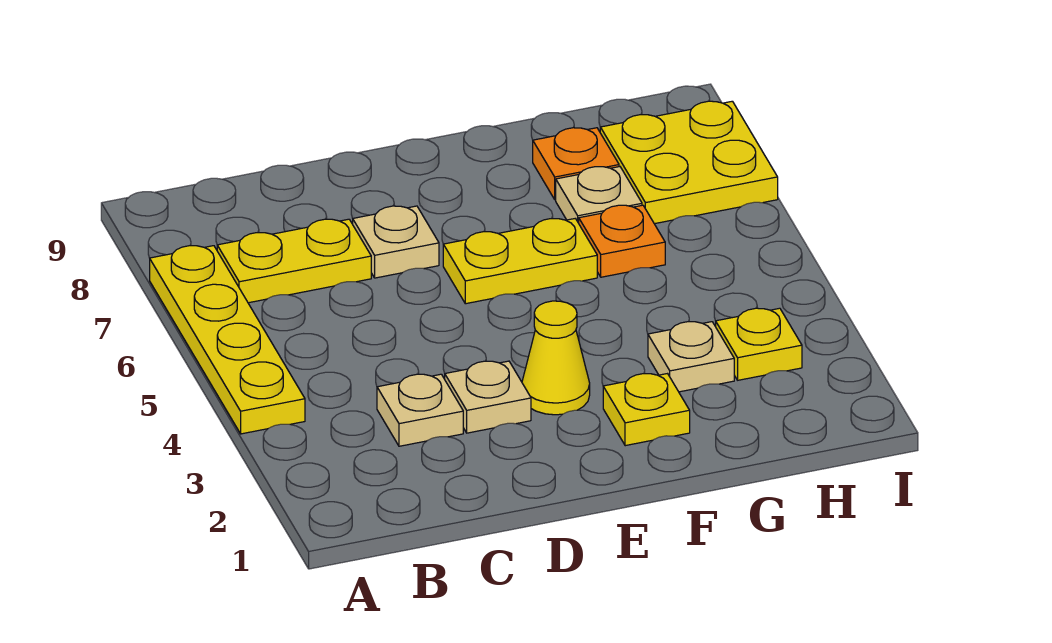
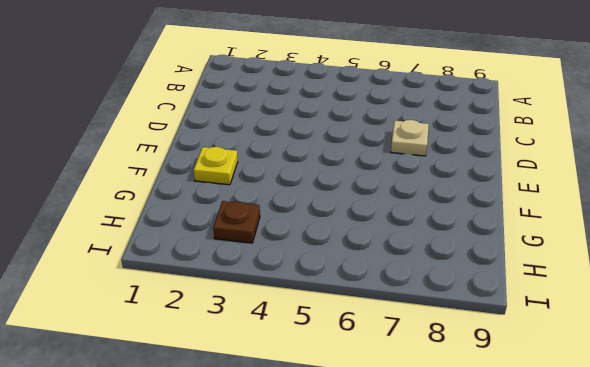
brown 1x1 plate [213,201,260,243] -> yellow 1x1 plate [716,308,802,380]
none -> yellow 1x4 plate [150,246,305,434]
none -> yellow 1x2 plate [217,219,371,303]
none -> tan 1x1 plate [377,374,463,446]

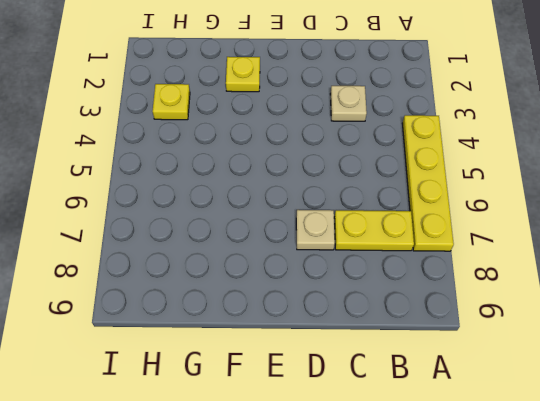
none -> tan 1x1 plate [445,361,531,433]
none -> yellow 1x1 cone [522,301,590,415]
none -> yellow 1x2 plate [443,219,597,304]

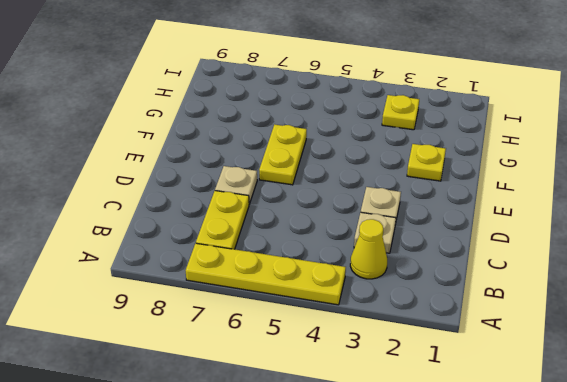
yellow 1x1 cone [350,219,387,279] -> yellow 1x1 cone moved to [522,301,590,415]
none -> tan 1x1 plate [648,322,734,392]
none -> orange 1x1 plate [579,205,665,277]
none -> tan 1x1 plate [556,167,642,223]

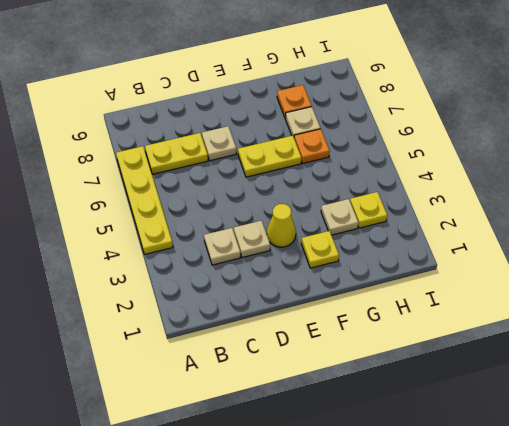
none -> yellow 2x2 plate [600,101,778,224]

